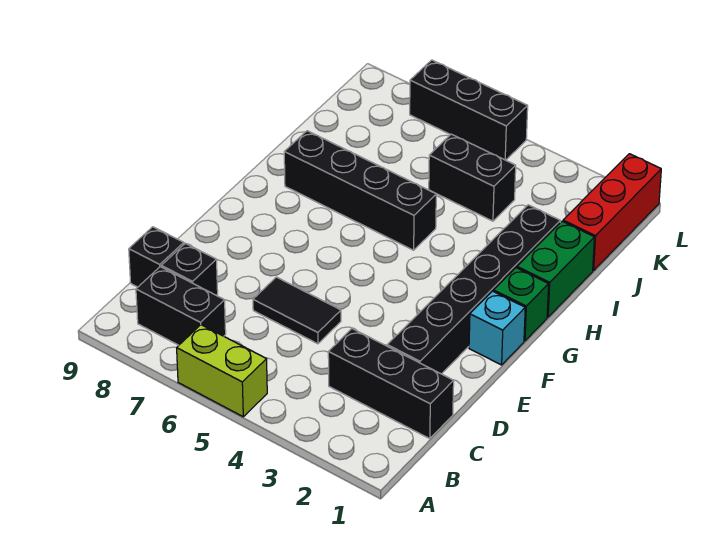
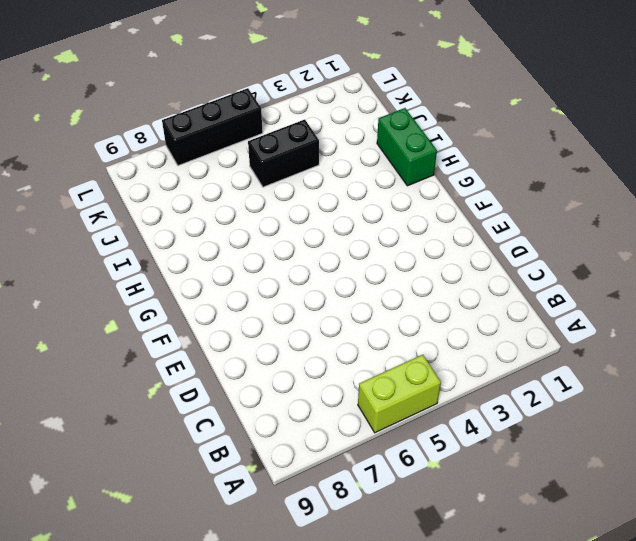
none -> black 1x2 brick [136,267,226,345]
none -> black 1x3 brick [328,329,454,439]
none -> black 1x1 brick [161,243,218,295]

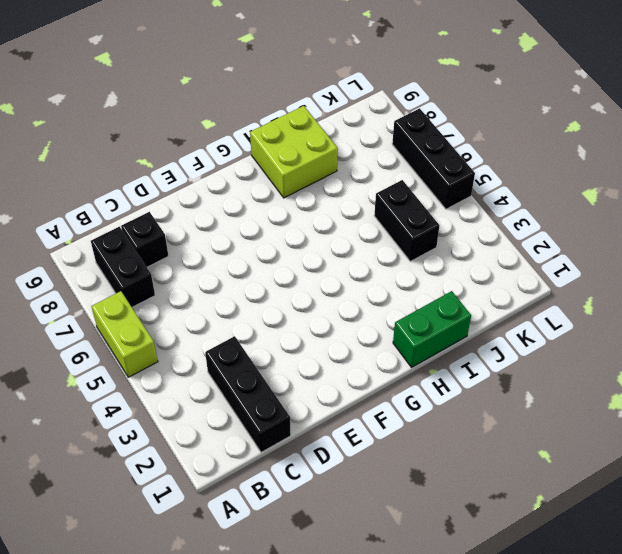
lime 2x2 brick [250,106,338,198] -> black 1x4 brick [284,131,436,250]
none -> black 1x1 brick [129,227,184,287]
none -> black 1x6 brick [387,205,560,374]
none -> black 1x2 tile [253,277,341,344]

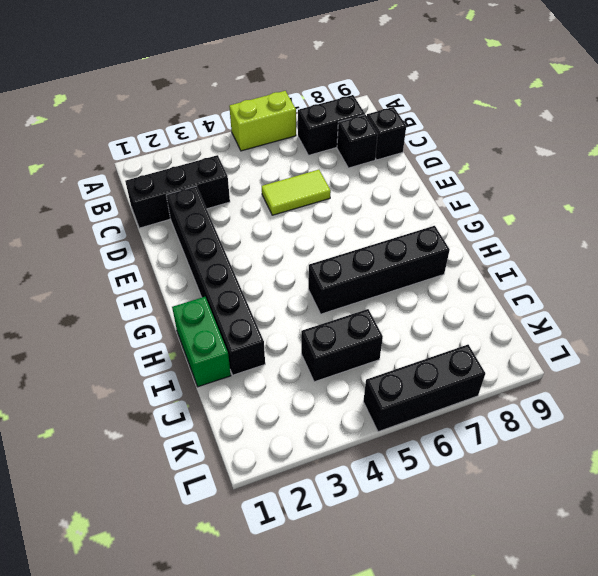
lime 1x2 tile [262,170,331,215] -> black 1x2 tile [253,277,341,344]
none -> cyan 1x1 brick [469,291,525,365]
none -> green 1x1 brick [494,268,549,341]
none -> red 1x3 brick [563,154,661,270]

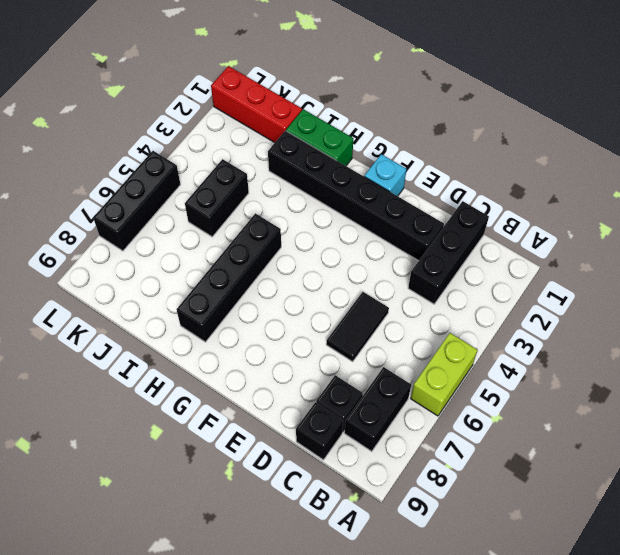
none -> green 1x1 brick [494,268,549,341]

